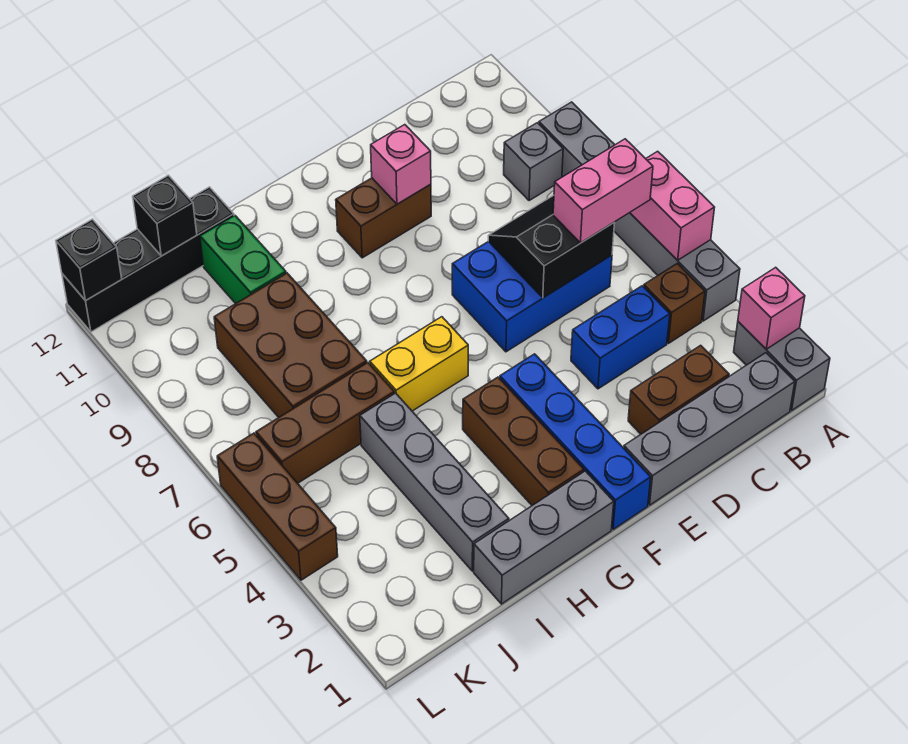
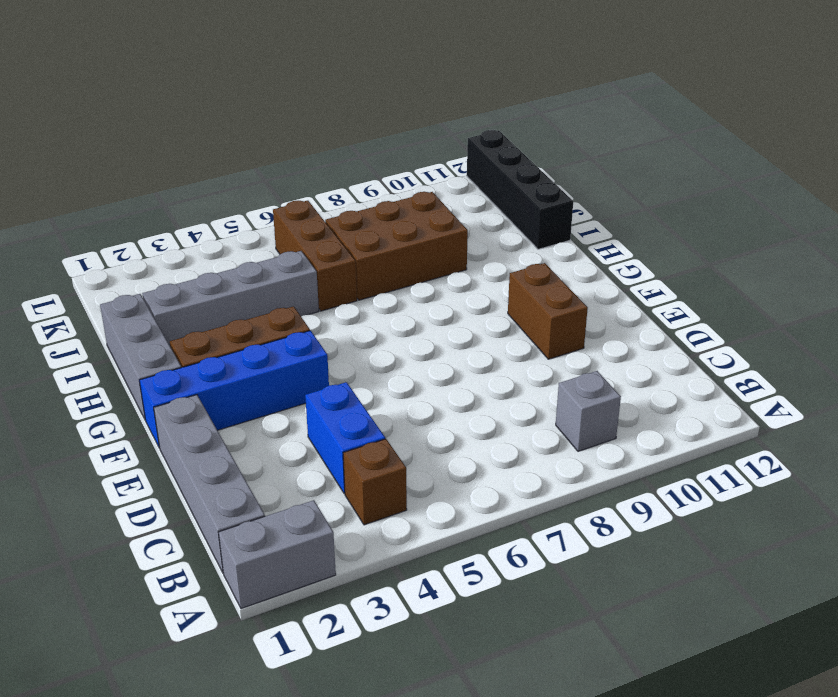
none -> grey 1x6 brick [539,102,740,321]
none -> brown 1x2 brick [628,345,729,434]
none -> blue 2x3 brick [452,241,612,352]

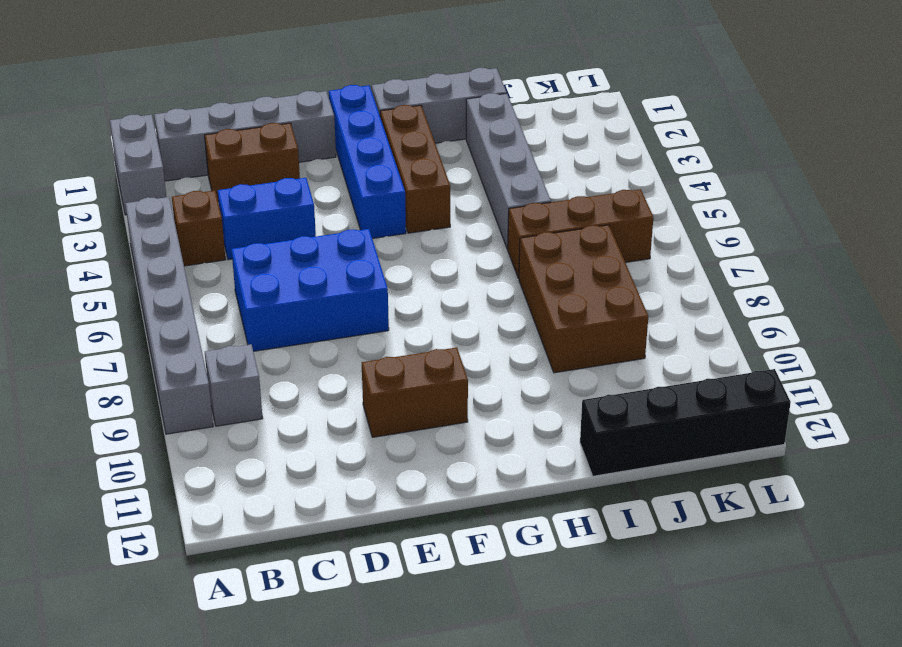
none -> yellow 1x2 brick [370,317,468,411]
none -> green 1x2 brick [200,216,286,304]
none -> brown 1x3 brick [217,433,338,580]

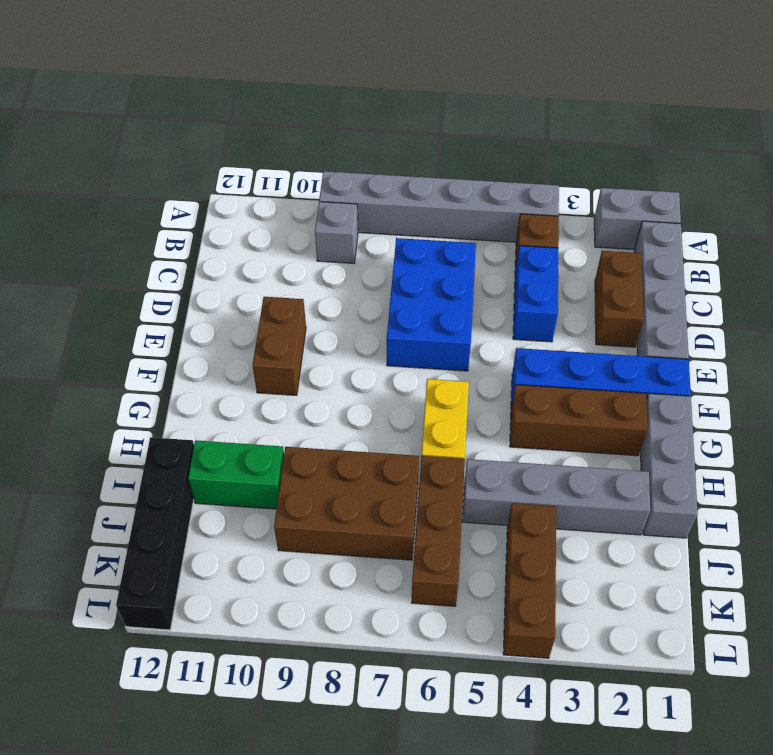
brown 1x3 brick [503,503,556,658] -> brown 1x3 brick turned to [217,433,338,580]
none -> pink 1x1 brick [738,267,805,349]
none -> pink 1x2 brick [630,151,715,260]
none -> black 2x2 slope [488,195,615,298]

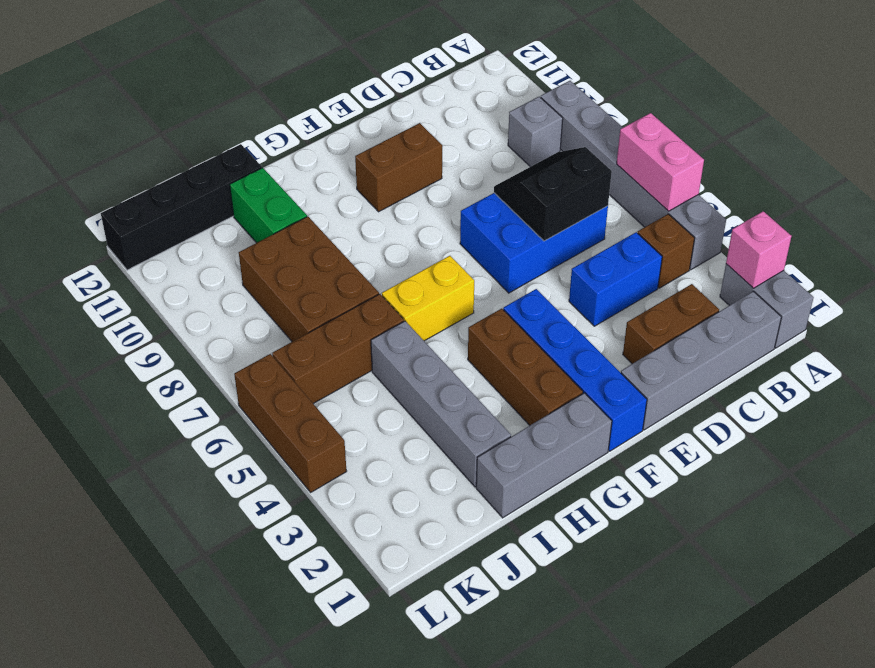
none -> pink 1x1 brick [371,125,431,204]
none -> black 1x1 brick [133,175,197,256]
none -> black 1x1 brick [56,219,122,300]

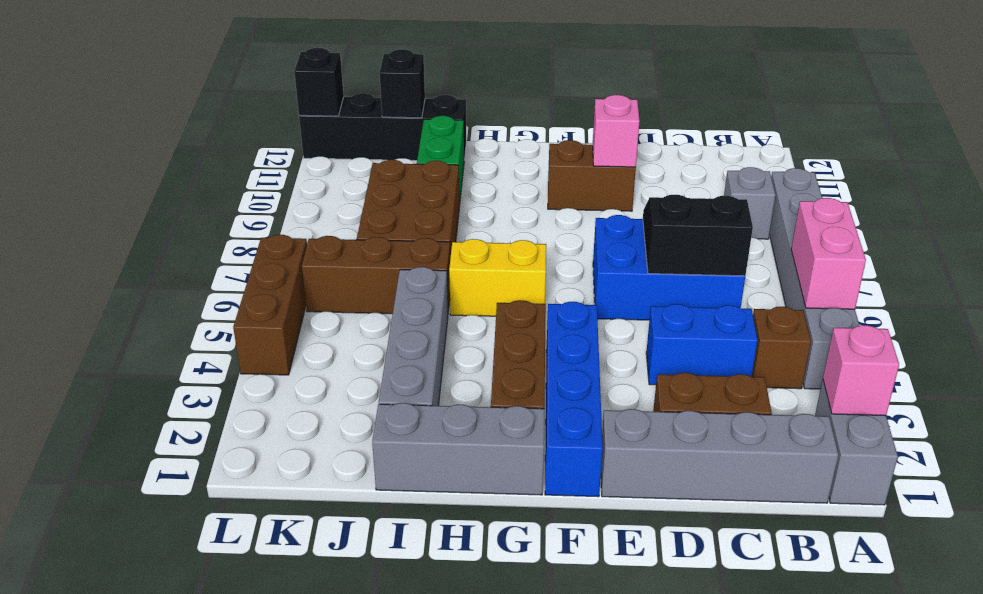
none -> pink 1x2 brick [553,139,653,243]

